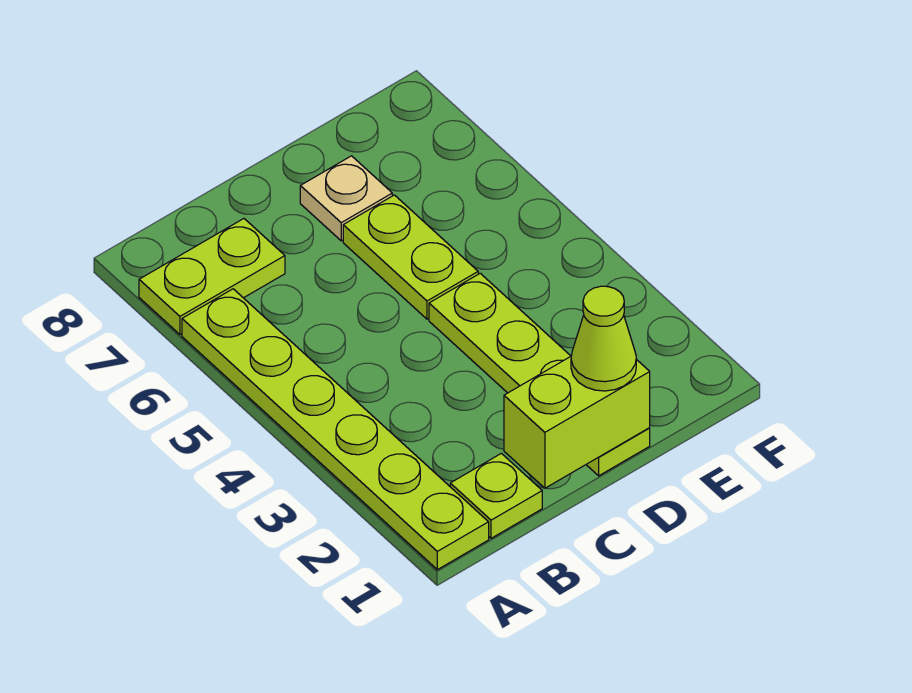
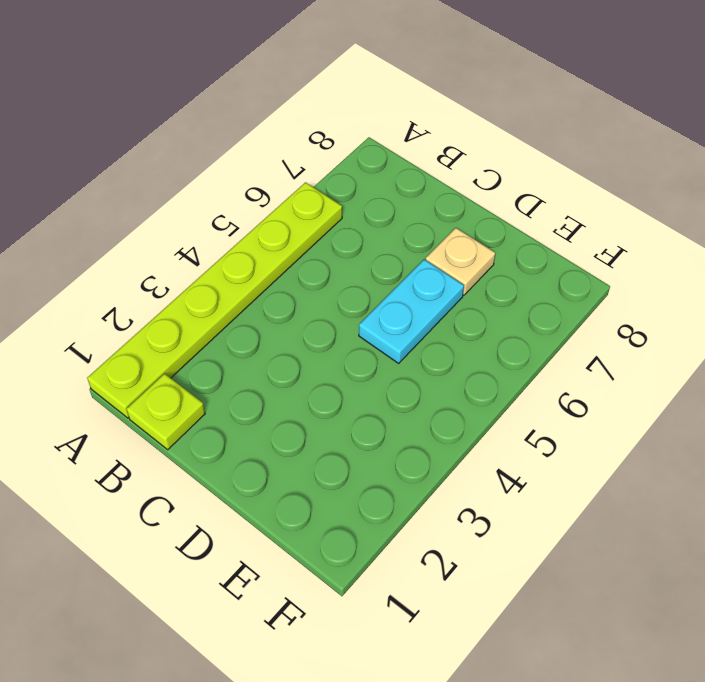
cyan 1x2 plate [359,259,464,363] -> lime 1x2 plate [343,195,478,319]
none -> lime 1x2 plate [139,219,285,335]
none -> lime 1x4 plate [429,273,650,476]

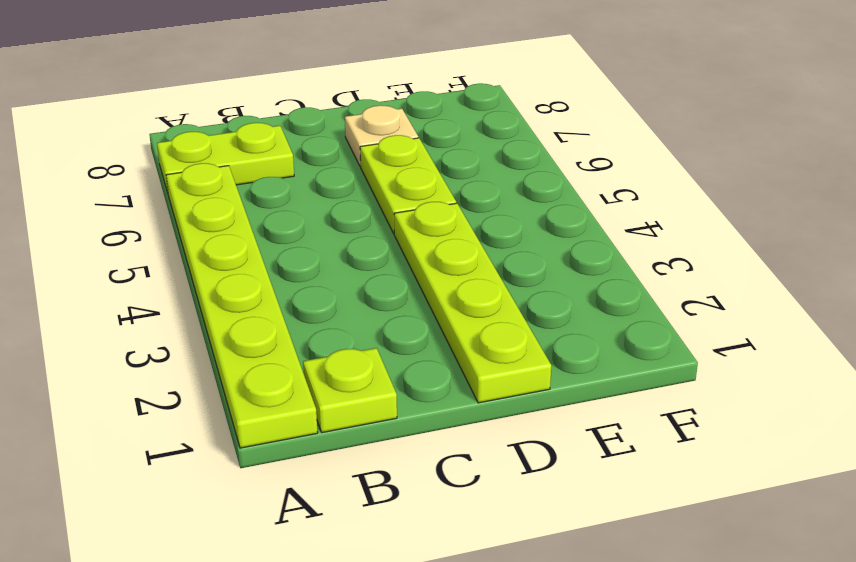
none -> lime 1x2 brick [504,357,650,488]
none -> lime 1x1 cone [571,286,636,391]

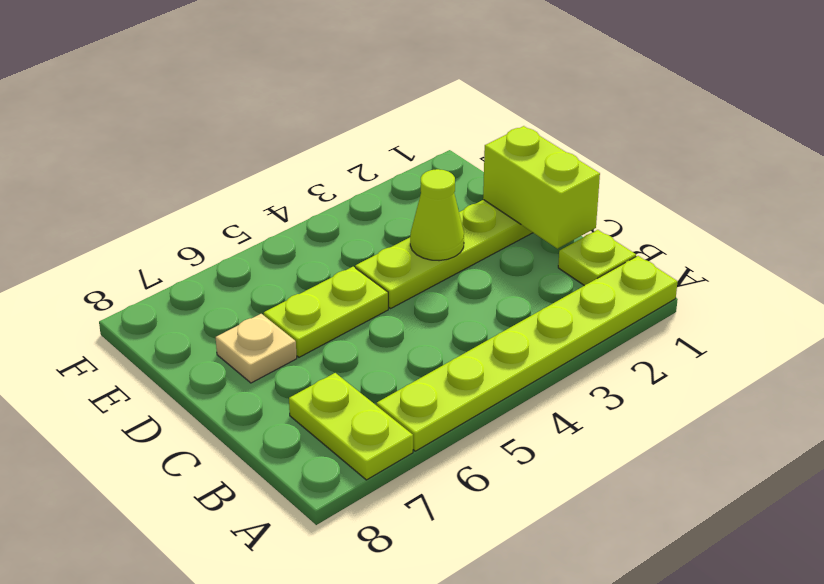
lime 1x1 cone [410,169,464,261] -> lime 1x1 cone moved to [571,286,636,391]

